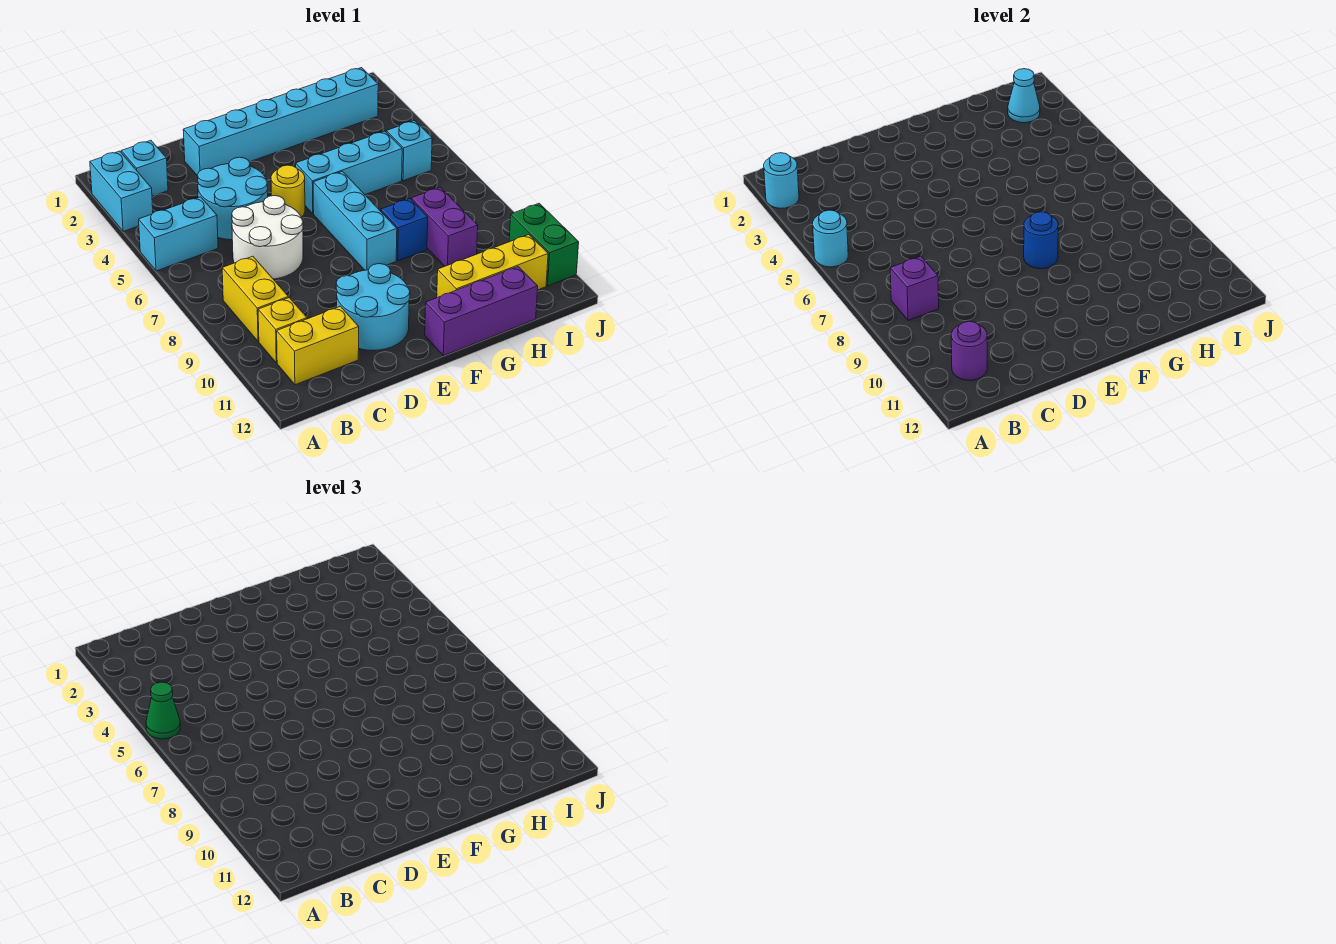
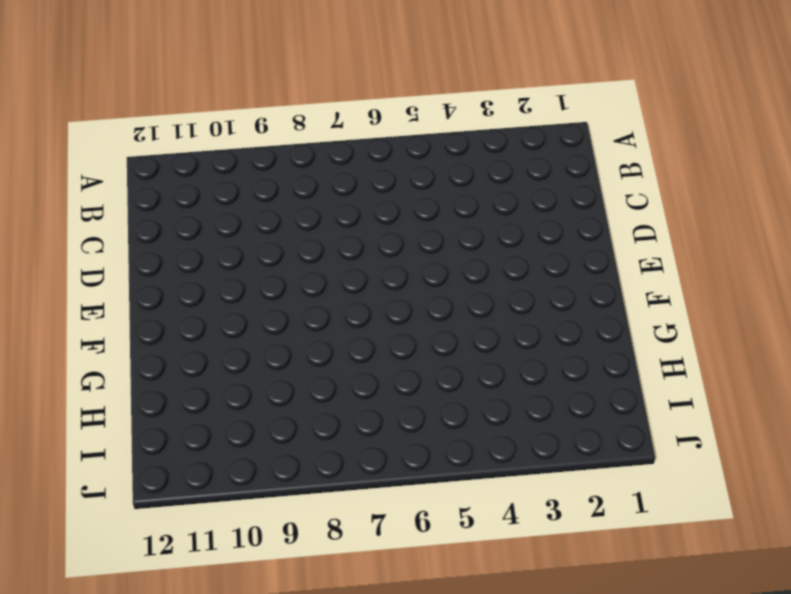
none -> cyan 1x2 brick [90,151,153,231]
none -> cyan 1x2 brick [139,197,218,271]
none -> cyan 1x1 brick [121,140,168,196]

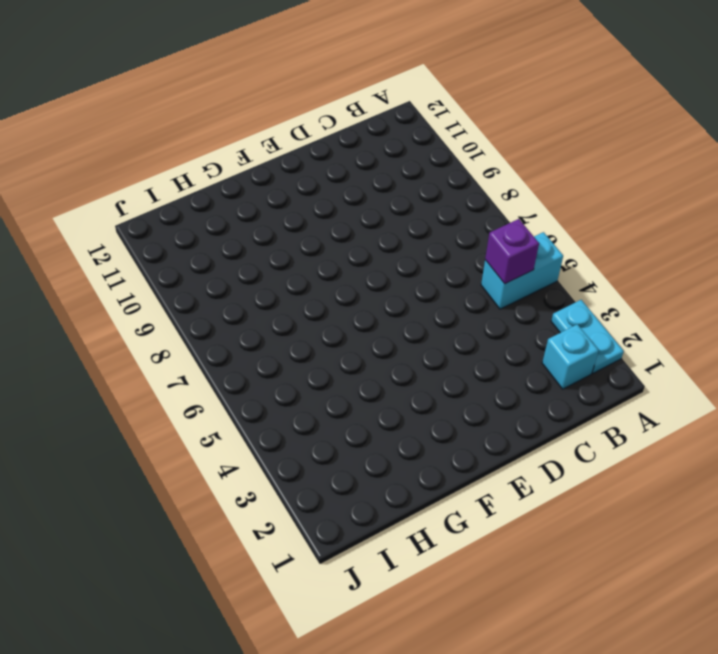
cyan 1x2 plate [551,300,624,373] -> cyan 1x2 brick [90,151,153,231]
purple 1x1 brick [485,219,539,284] -> purple 1x1 brick moved to [890,256,939,320]
none -> yellow 1x2 brick [222,256,288,342]
none -> yellow 1x1 brick [258,298,307,363]
none -> yellow 1x2 brick [277,306,359,385]

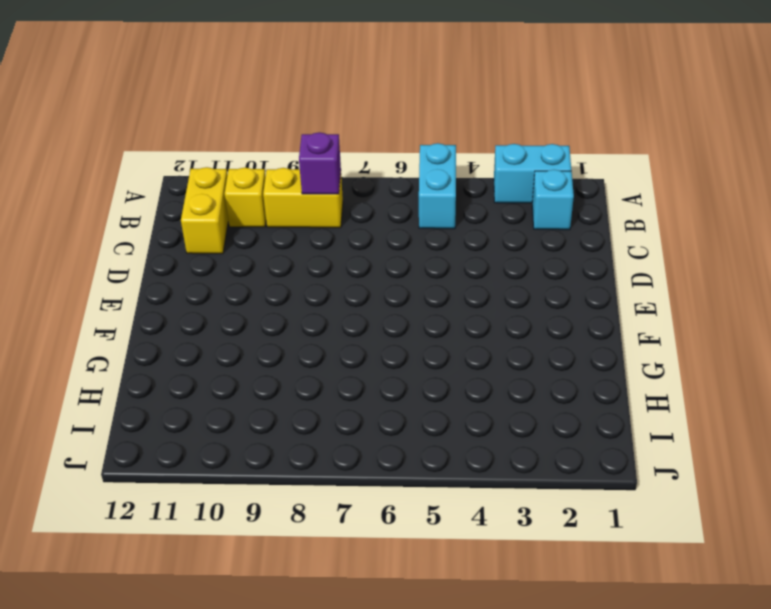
none -> cyan 2x2 round brick [197,157,268,240]
none -> white 2x2 round brick [232,196,303,279]
none -> cyan 1x6 brick [183,68,378,175]

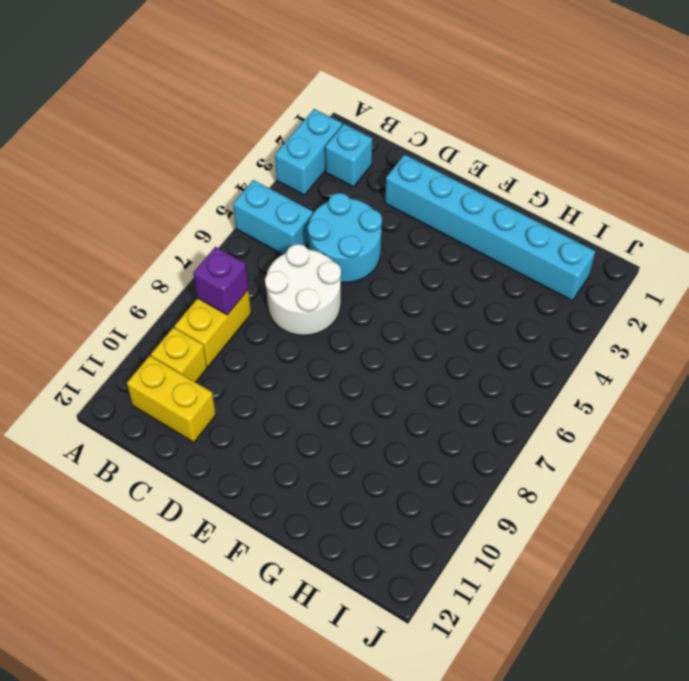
none -> cyan 2x2 round brick [336,264,410,351]
none -> yellow 1x1 round brick [271,165,305,217]
none -> cyan 1x3 brick [296,131,402,214]

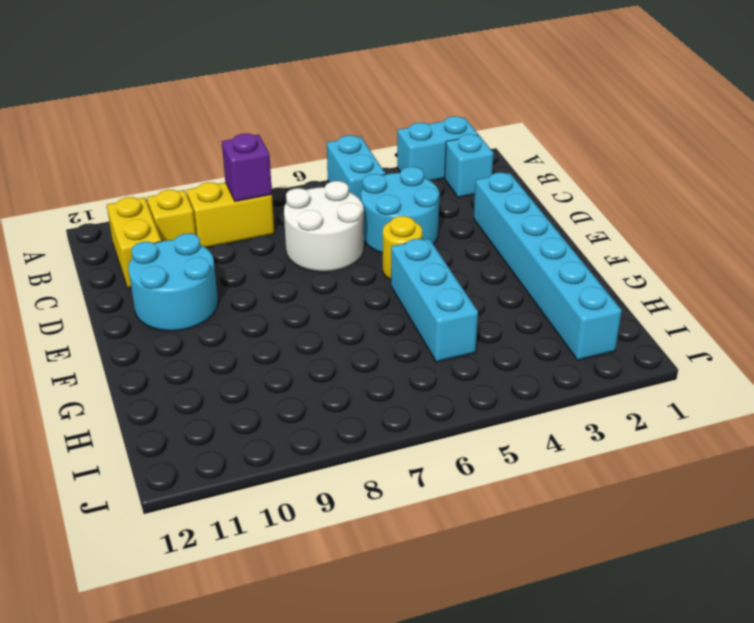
none -> cyan 1x3 brick [313,171,397,270]
none -> purple 1x3 brick [425,267,538,356]
none -> blue 1x1 brick [381,199,428,261]

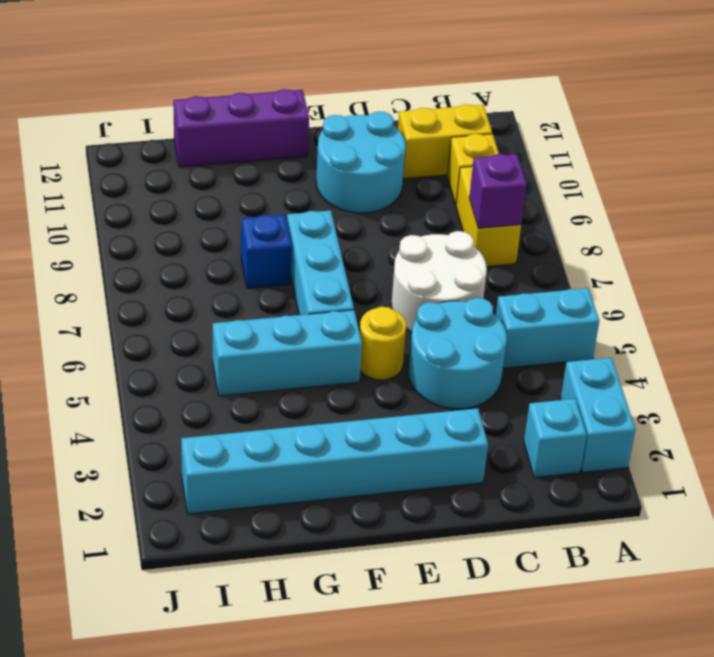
none -> yellow 1x3 brick [437,235,548,298]
none -> purple 1x2 brick [411,187,478,266]
none -> cyan 1x1 brick [386,121,432,181]

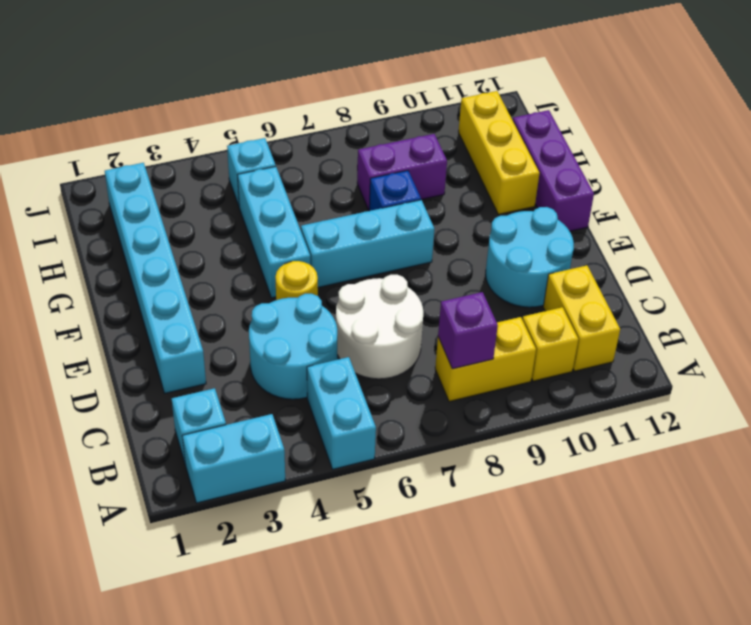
none -> green 1x2 brick [509,203,579,286]
none -> cyan 1x1 round brick [764,153,799,208]
none -> cyan 1x1 round brick [813,210,848,267]

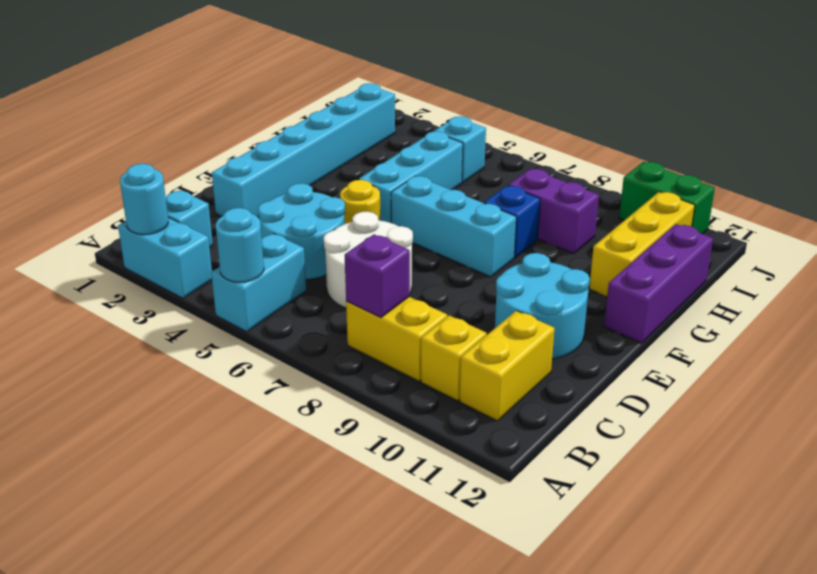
none -> purple 1x1 round brick [951,321,987,380]
none -> blue 1x1 round brick [1024,212,1058,269]
none -> cyan 1x1 cone [1008,69,1040,123]

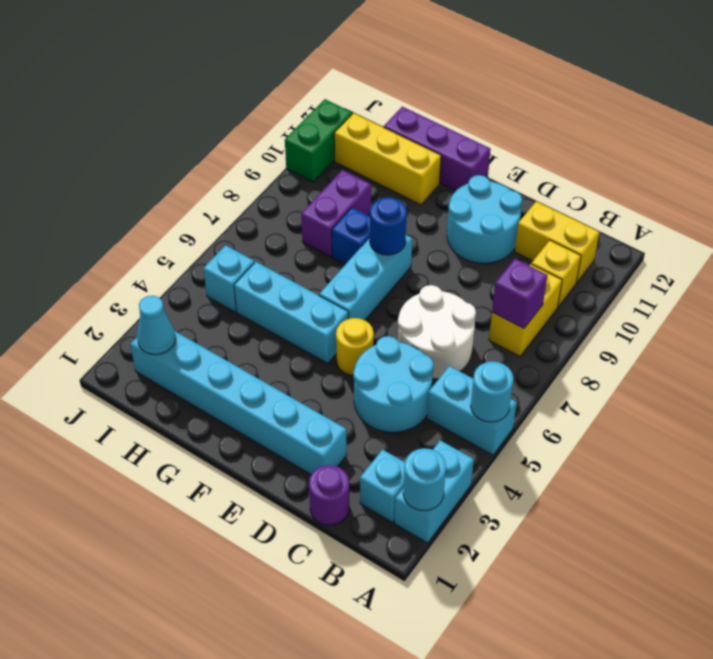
purple 1x1 round brick [309,465,349,525] -> purple 1x1 round brick moved to [951,321,987,380]
none -> green 1x1 cone [146,682,180,739]

